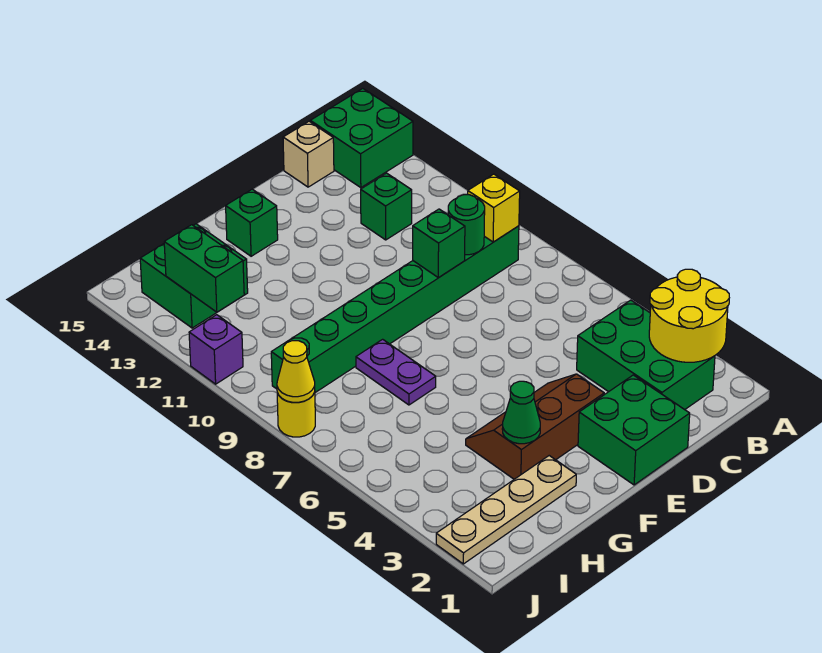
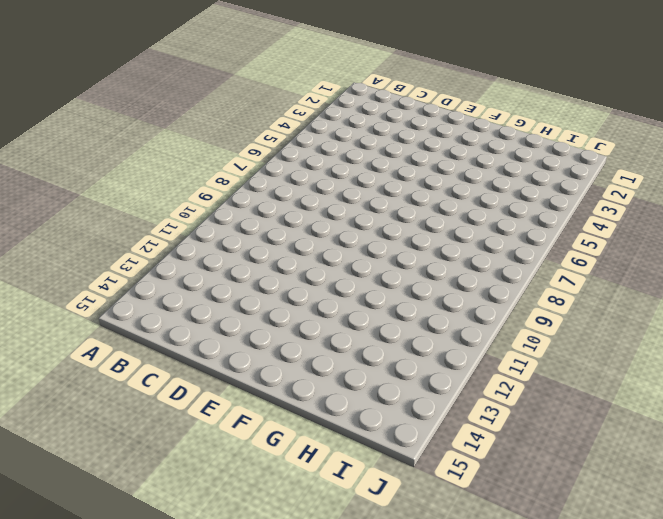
none -> green 2x2 brick [310,89,413,188]
none -> green 2x3 brick [577,300,715,410]
none -> green 1x8 brick [271,226,519,393]

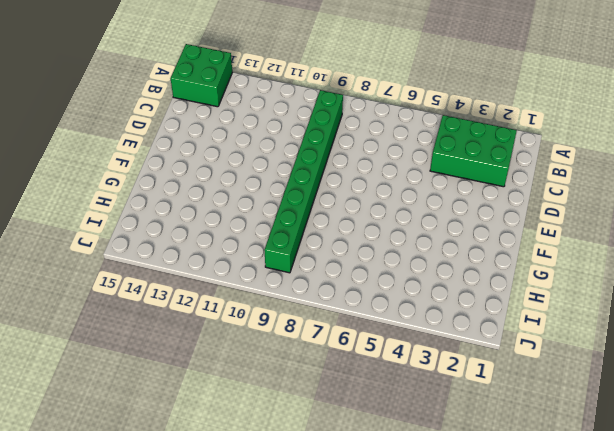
none -> green 1x1 brick [361,173,412,240]
none -> tan 1x1 brick [283,121,334,187]
none -> green 2x2 brick [578,375,690,485]

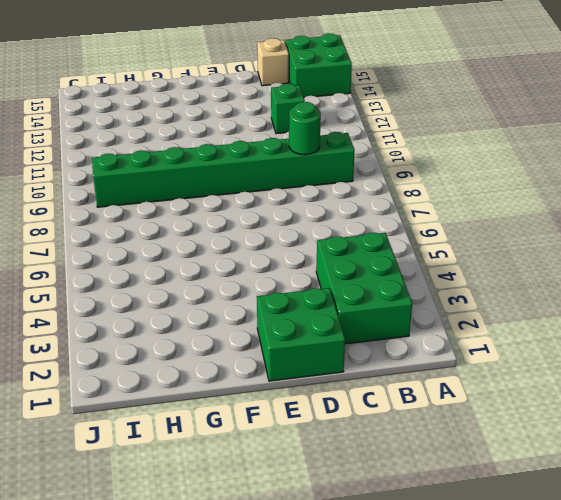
none -> brown 2x3 slope [466,374,604,479]
none -> green 1x1 brick [226,189,278,256]
none -> tan 1x4 plate [436,456,576,564]

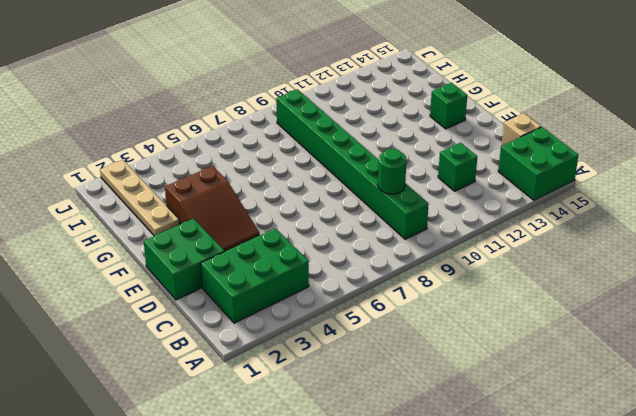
brown 2x3 slope [165,166,259,251] -> brown 2x3 slope turned to [466,374,604,479]
none -> purple 1x2 plate [356,339,436,405]
none -> green 2x2 brick [140,224,248,328]
none -> yellow 1x1 round brick [277,392,315,437]

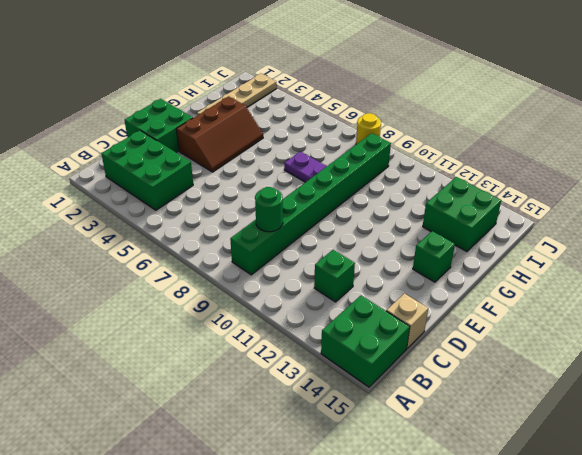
none -> purple 1x1 brick [189,315,243,384]
none -> yellow 2x2 round brick [649,269,729,362]
none -> yellow 1x1 brick [468,174,520,242]

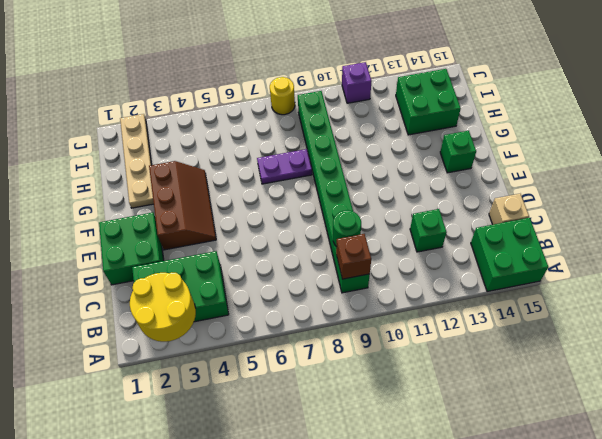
brown 1x1 brick [336,234,371,279] -> yellow 1x1 brick [468,174,520,242]
none -> green 1x1 brick [413,209,465,278]
none -> green 1x1 cone [502,381,540,444]
none -> green 1x2 brick [164,225,244,312]

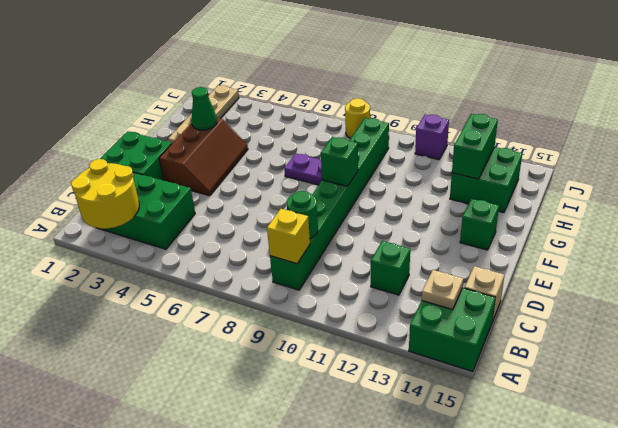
tan 1x1 plate [422,270,463,310] -> none
green 1x1 brick [321,137,358,186] -> green 1x1 brick moved to [413,209,465,278]
green 1x2 brick [452,114,498,179] -> green 1x2 brick turned to [164,225,244,312]
none -> yellow 1x1 cone [277,341,315,402]

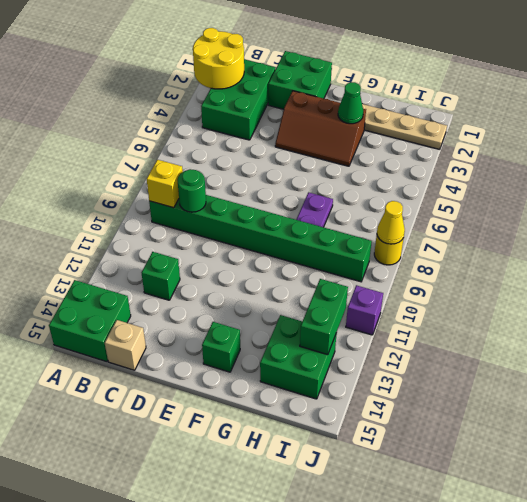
none -> green 1x1 brick [413,209,465,278]

